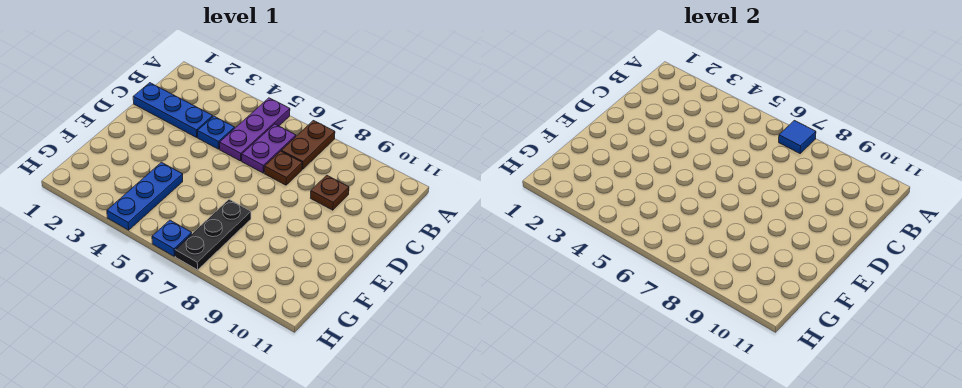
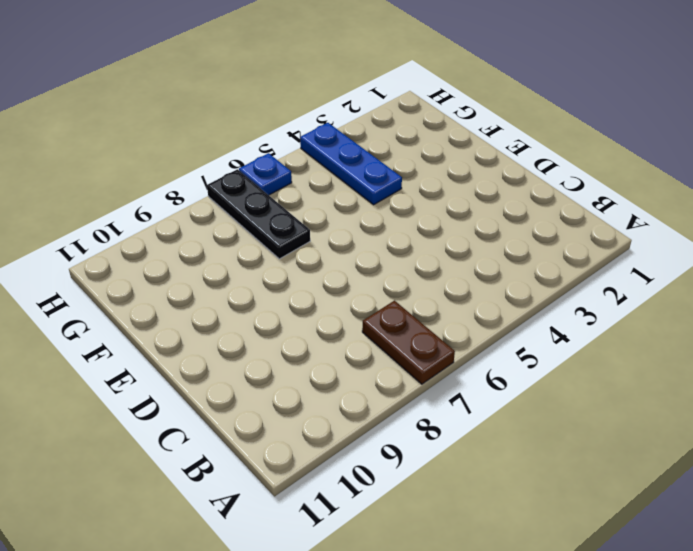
none -> purple 1x3 plate [219,98,290,161]
none -> purple 1x2 plate [242,124,296,173]

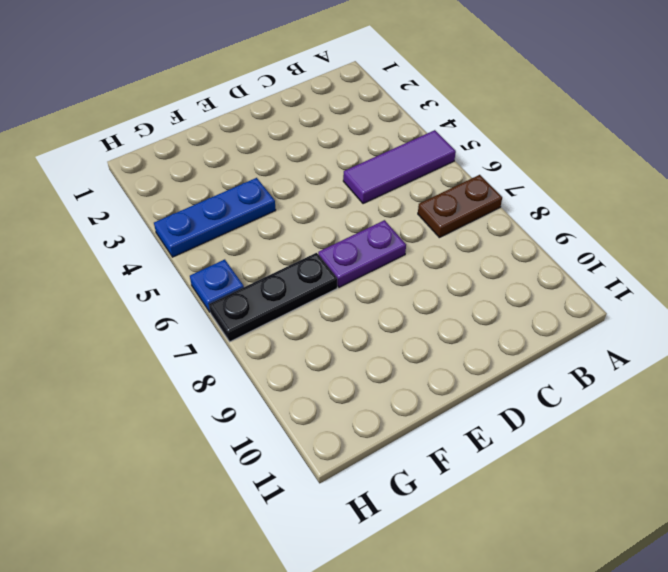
purple 1x3 tile [343,130,456,204] -> purple 1x3 plate [219,98,290,161]
purple 1x2 plate [318,220,406,287] -> purple 1x2 plate moved to [242,124,296,173]
none -> blue 1x3 plate [133,83,213,137]
none -> blue 1x1 plate [198,116,235,149]

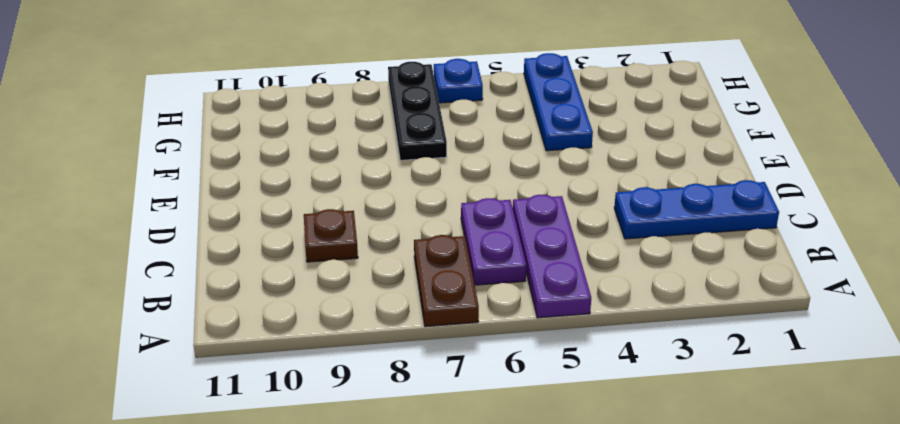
none -> blue 1x1 plate [198,116,235,149]
none -> brown 1x1 plate [264,151,302,185]

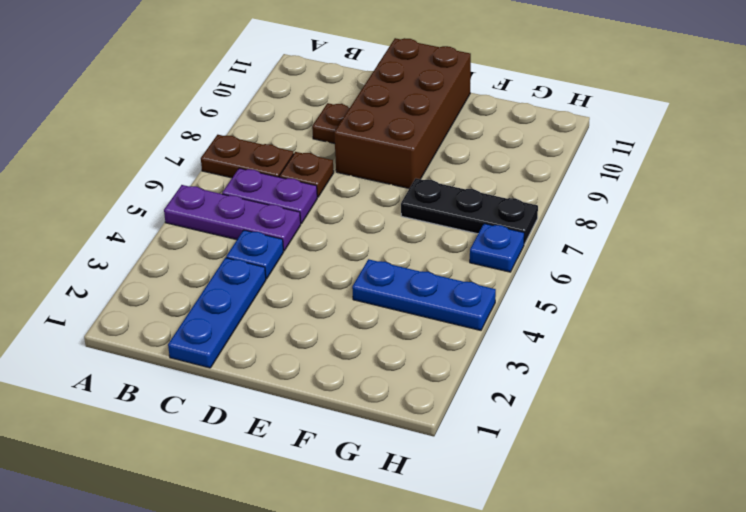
brown 2x4 brick [334,38,471,189] -> none
none -> blue 1x1 tile [779,121,816,153]

